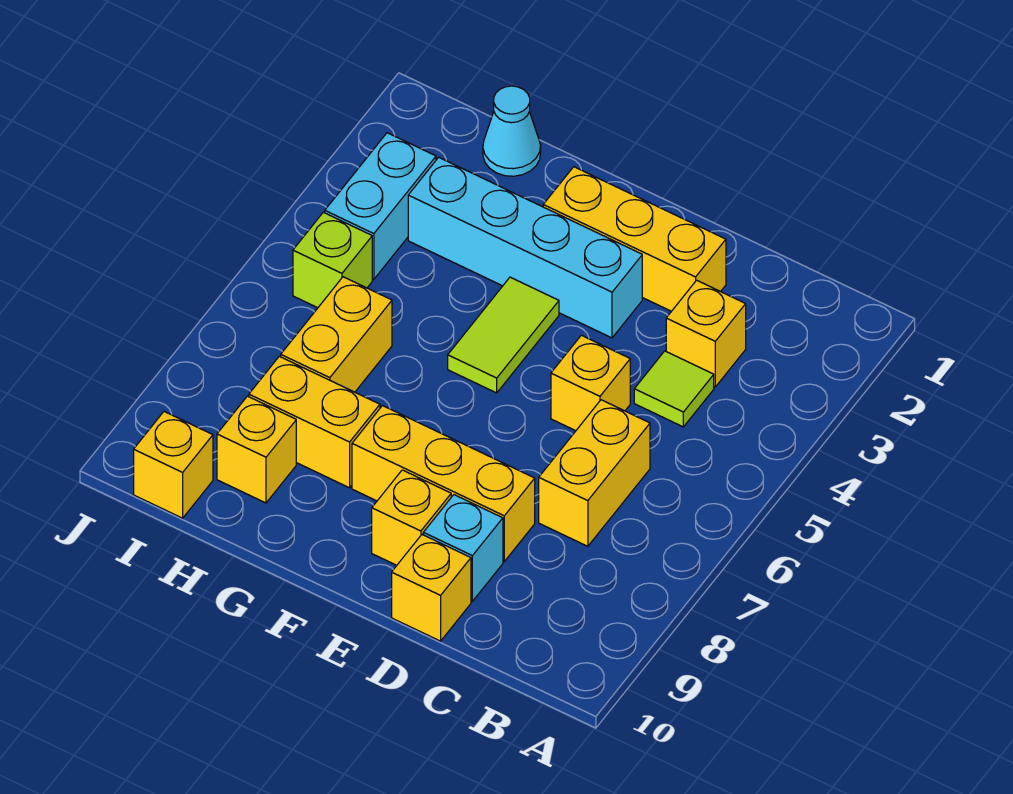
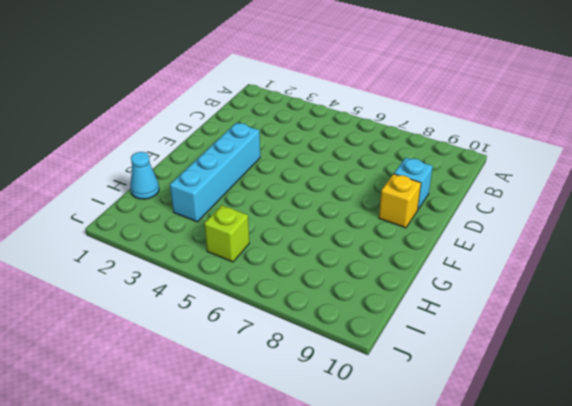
none -> yellow 1x1 brick [666,280,746,387]
none -> lime 1x1 tile [634,351,714,427]
none -> yellow 1x2 brick [539,400,650,546]

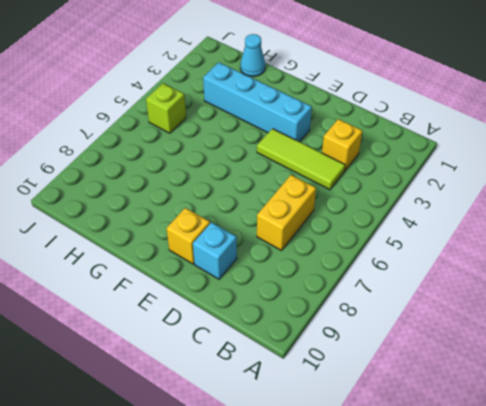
lime 1x3 tile [257,129,345,190] -> lime 1x1 tile [634,351,714,427]
none -> yellow 1x3 brick [543,167,726,311]
none -> yellow 1x1 brick [551,335,630,431]
none -> yellow 1x3 brick [352,406,535,561]

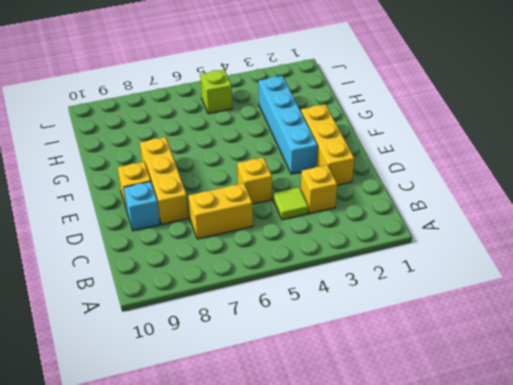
none -> yellow 1x1 brick [392,535,471,641]
none -> lime 1x2 tile [448,277,559,393]
none -> yellow 1x2 brick [249,356,380,488]

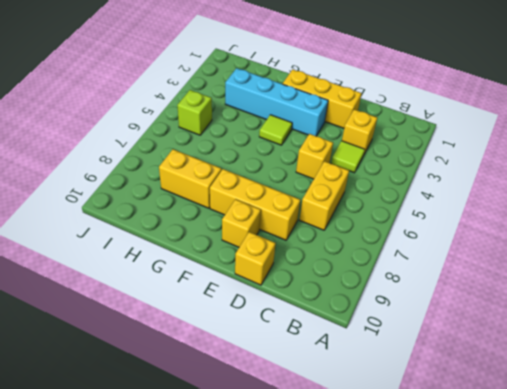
lime 1x1 tile [259,115,292,145] -> lime 1x2 tile [448,277,559,393]
none -> cyan 1x1 brick [423,495,503,601]
none -> cyan 1x1 cone [483,86,541,176]
none -> yellow 1x2 brick [281,277,392,392]

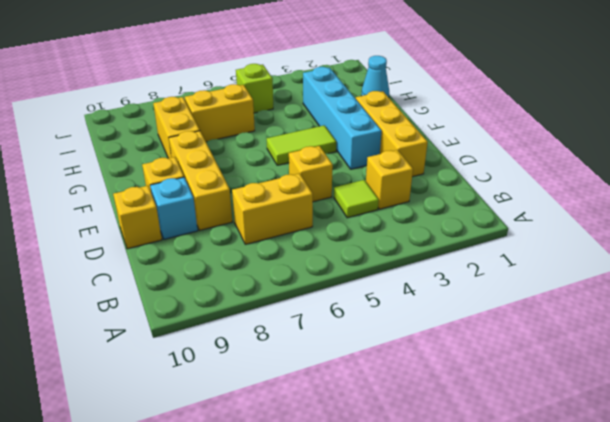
none -> yellow 1x1 brick [217,396,296,503]
none -> cyan 1x2 brick [325,133,436,279]
none -> yellow 1x1 brick [134,412,213,518]

